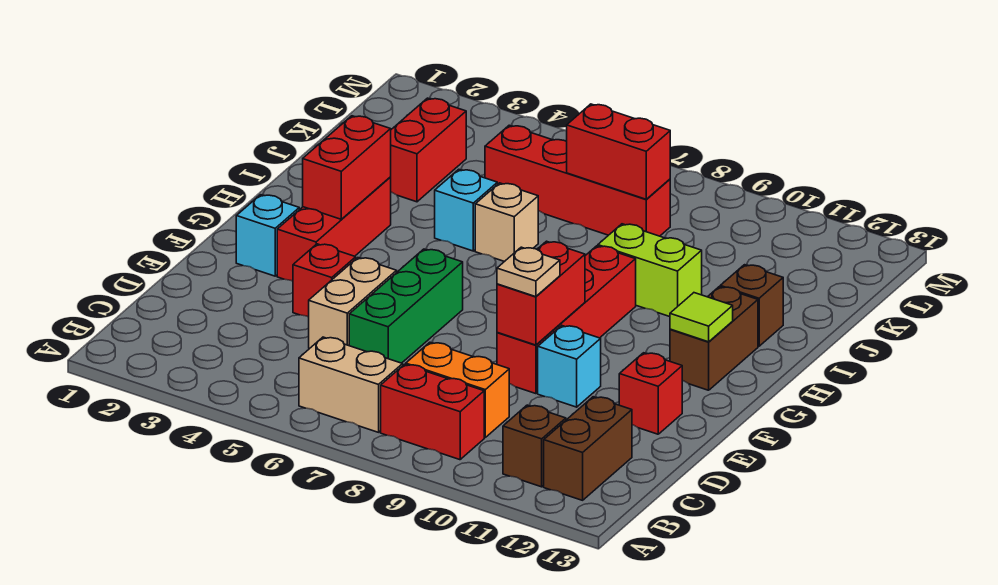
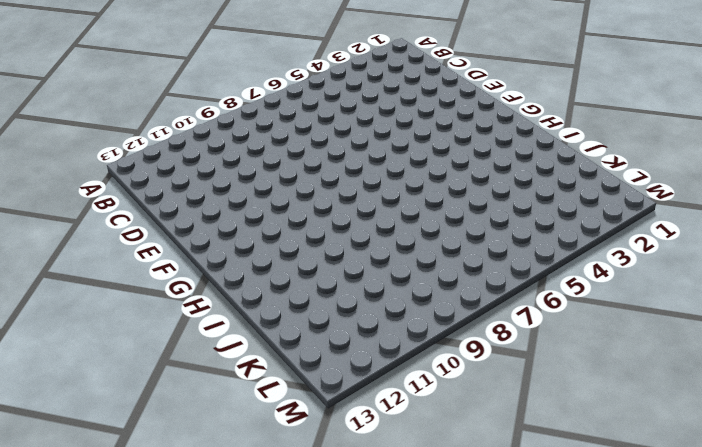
none -> tan 1x2 brick [299,337,403,432]
none -> red 1x2 brick [381,364,484,460]
none -> brown 1x1 brick [503,405,566,487]

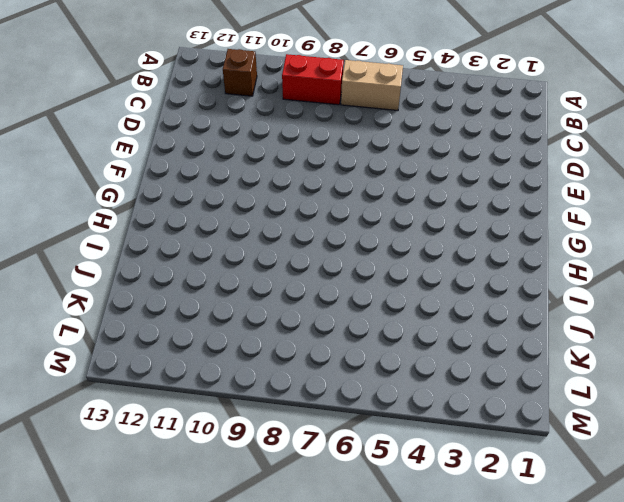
none -> brown 1x2 brick [544,397,632,500]
none -> orange 1x2 brick [406,342,509,437]
none -> tan 1x2 brick [309,258,397,349]

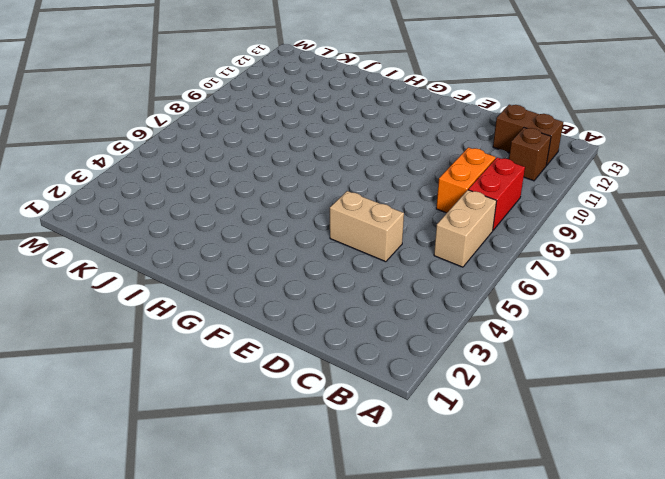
none -> green 1x3 brick [349,249,463,363]
none -> red 1x1 brick [293,244,356,317]
none -> red 1x4 brick [497,246,636,394]

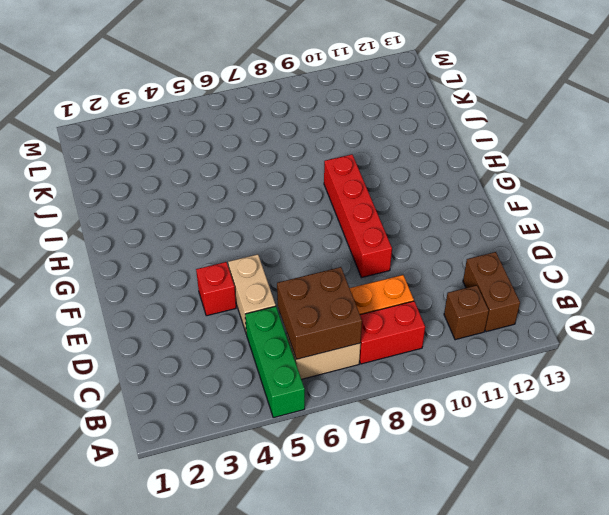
green 1x3 brick [245,306,305,418] -> green 1x3 brick moved to [349,249,463,363]
brown 2x2 brick [277,267,362,359] -> none
none -> cyan 1x1 brick [538,326,601,407]
none -> red 1x1 brick [619,353,682,434]
none -> cyan 1x1 brick [236,195,299,276]

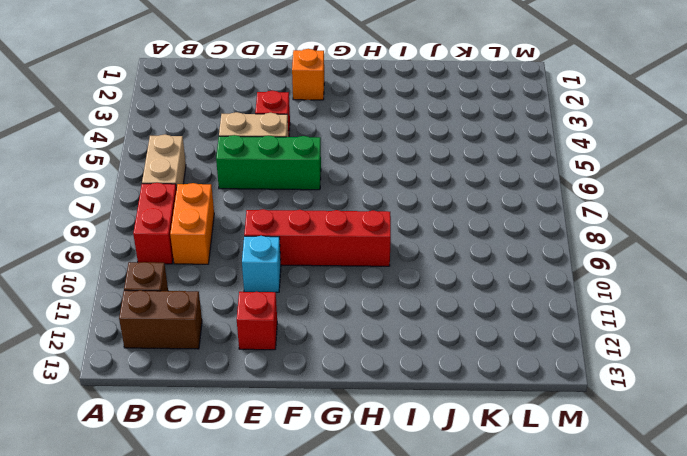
orange 1x1 brick [292,49,324,100] -> cyan 1x1 brick [236,195,299,276]
none -> red 1x3 brick [277,177,391,281]
none -> brown 1x2 brick [670,287,758,390]
none -> cyan 1x1 brick [435,169,497,251]

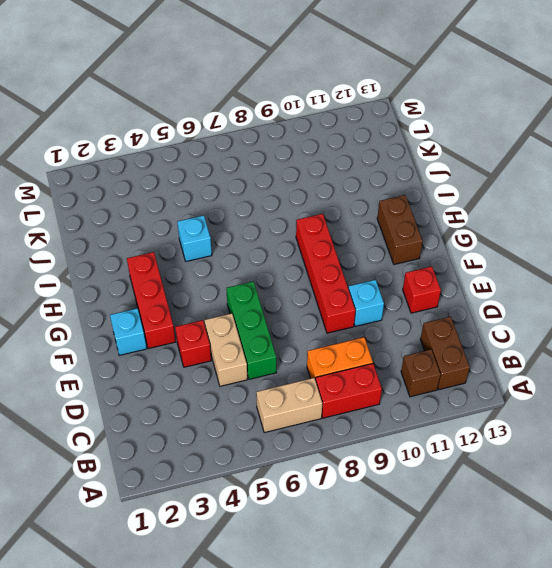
none -> tan 1x1 brick [475,183,538,262]
none -> lime 1x2 brick [598,224,702,317]
none -> brown 1x1 brick [720,265,783,346]

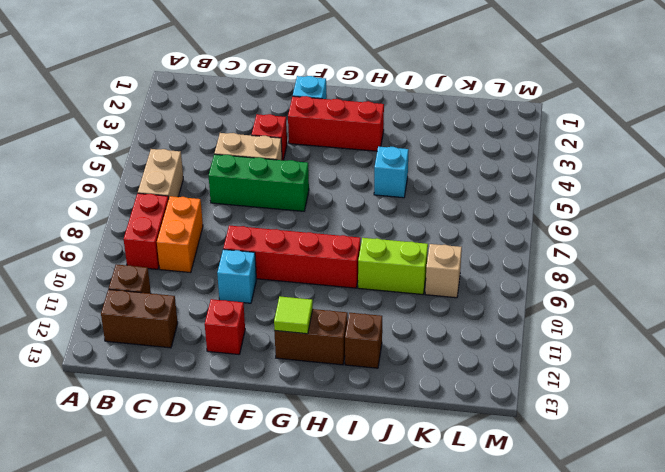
lime 1x2 brick [358,238,428,294] -> lime 1x2 brick turned to [598,224,702,317]
tan 1x1 brick [425,244,462,298] -> tan 1x1 brick moved to [475,183,538,262]
none -> red 1x2 brick [391,98,466,202]
none -> red 1x4 brick [485,125,670,236]
none -> red 1x2 brick [497,241,585,345]

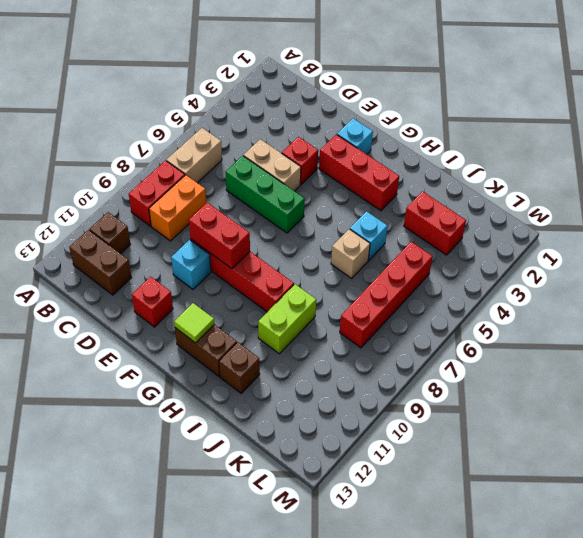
none -> red 1x2 brick [303,116,391,219]
none -> red 1x2 brick [567,104,670,199]
none -> tan 1x1 plate [497,247,560,297]

